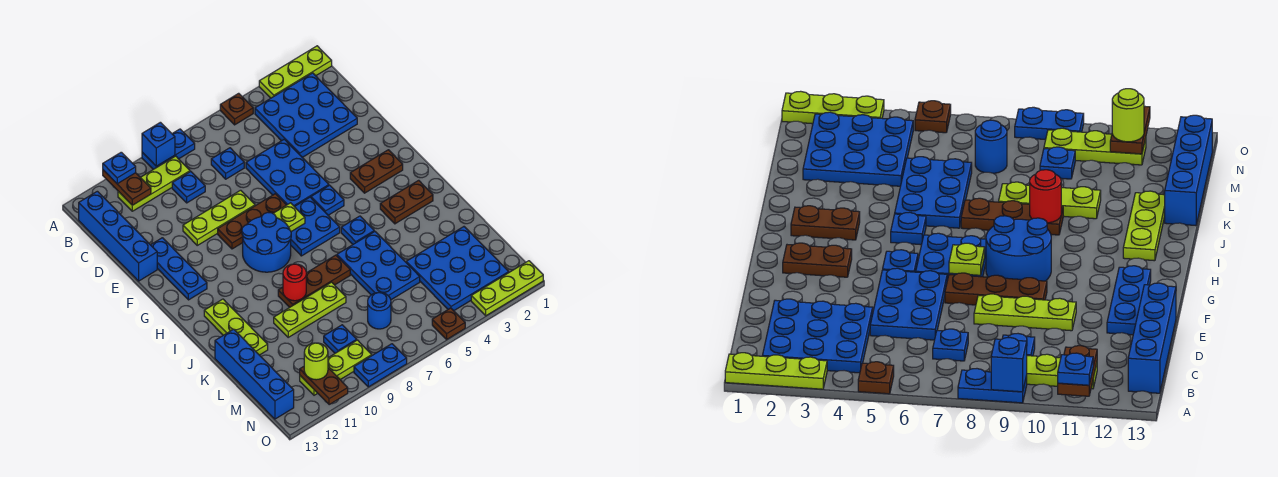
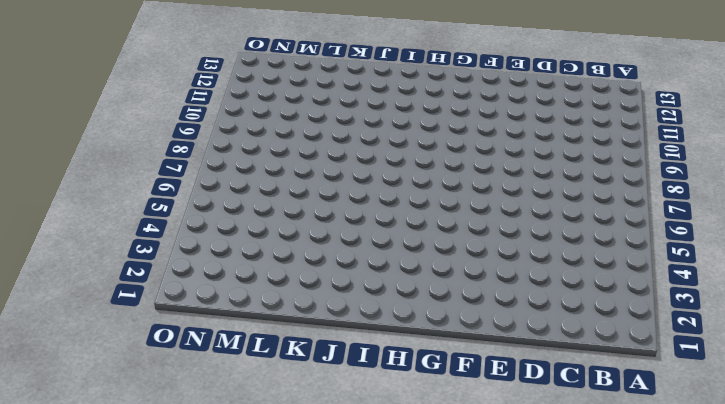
none -> lime 1x3 plate [259,46,332,98]
none -> brown 1x1 plate [220,93,253,125]
none -> blue 1x2 plate [142,129,195,169]
none -> blue 3x3 plate [255,73,357,157]

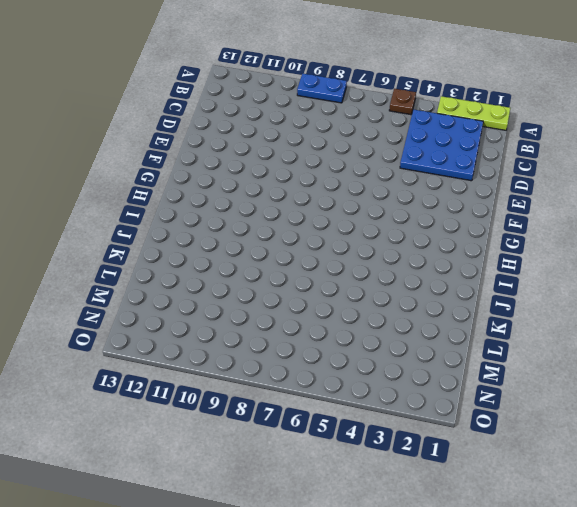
none -> lime 1x3 plate [118,156,190,211]
none -> blue 1x4 brick [79,191,157,281]
none -> blue 1x1 plate [211,148,244,179]
none -> blue 1x1 plate [172,172,205,203]

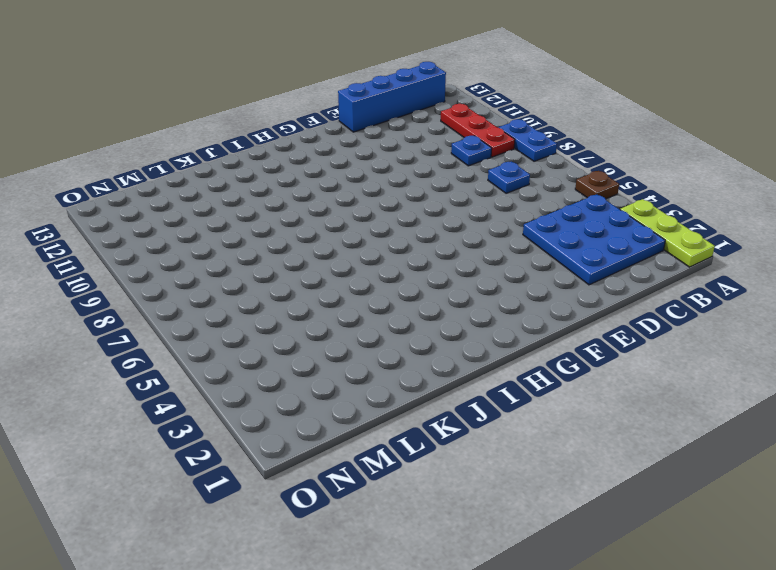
red 1x3 plate [441,104,515,157] -> lime 1x3 plate [118,156,190,211]
none -> blue 2x3 plate [246,139,329,207]
none -> lime 1x3 plate [183,190,255,245]
none -> blue 1x3 plate [151,238,207,300]
none -> brown 1x3 plate [218,194,286,249]

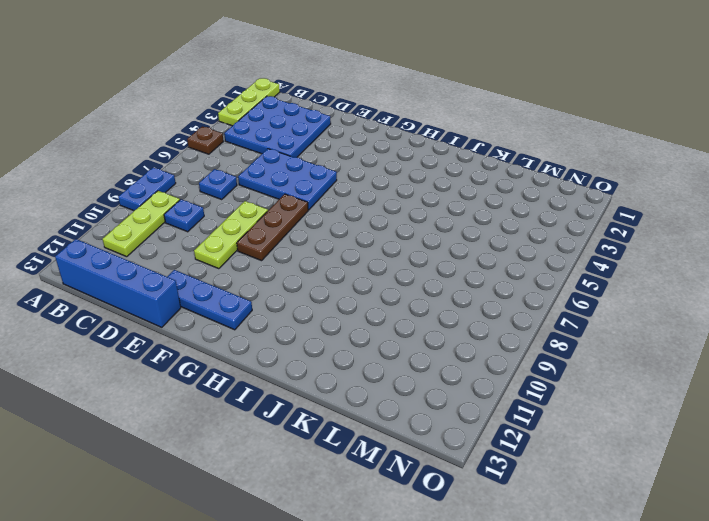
none -> brown 1x2 plate [350,150,403,193]
none -> blue 1x1 plate [311,185,344,215]
none -> blue 2x2 plate [291,197,340,256]
none -> blue 2x2 round brick [242,213,291,272]

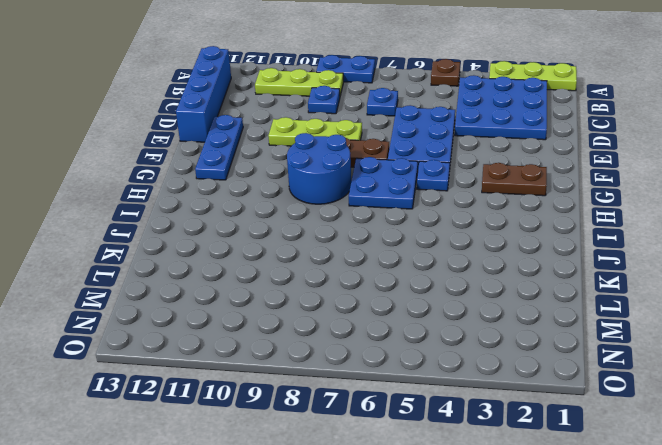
none -> brown 1x2 plate [380,180,433,224]
none -> blue 1x1 plate [341,216,374,244]
none -> lime 1x3 plate [204,299,268,355]
none -> blue 2x3 plate [337,231,420,300]

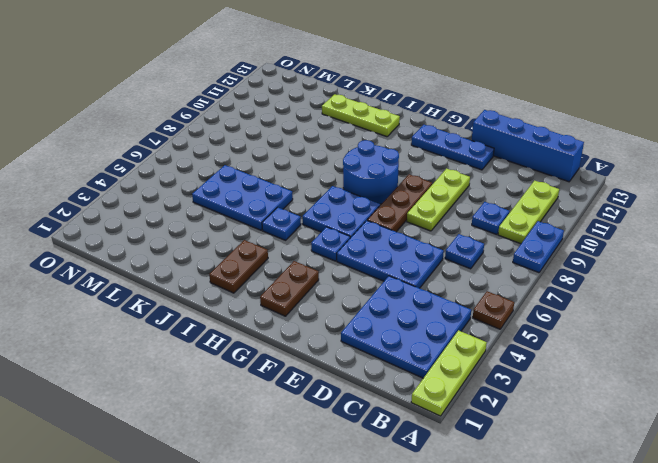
none -> brown 1x3 plate [278,255,350,307]
none -> lime 1x3 plate [274,282,346,337]
none -> blue 1x4 brick [215,329,294,419]
none -> blue 3x3 plate [406,227,509,311]

